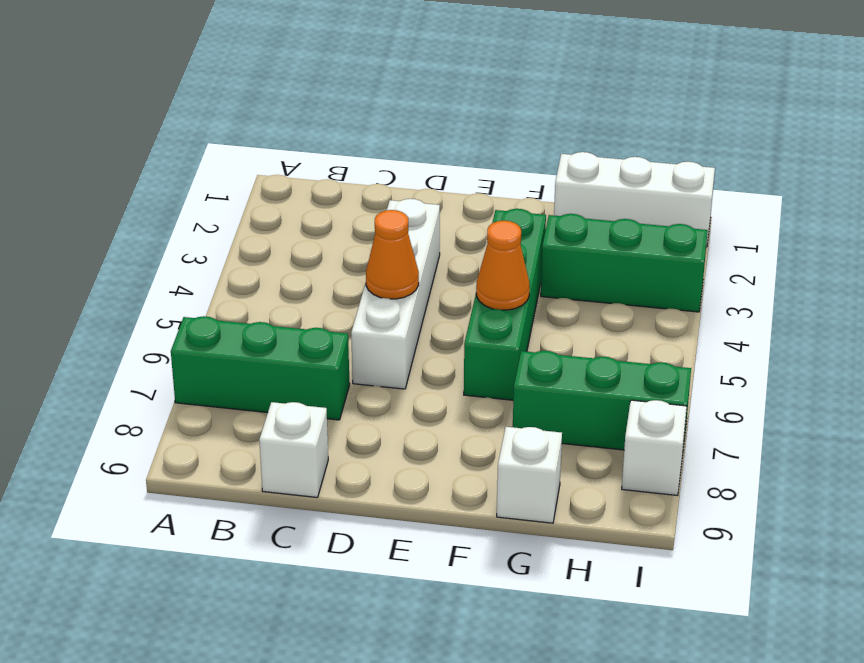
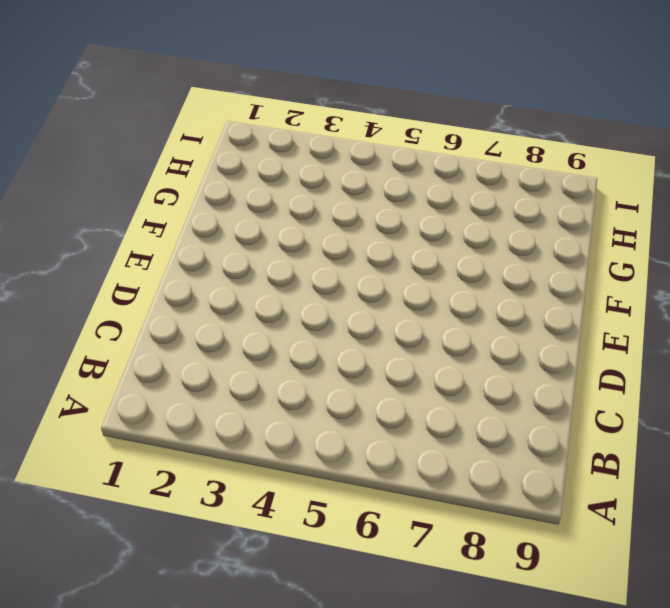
none -> green 1x3 brick [171,316,350,420]
none -> white 1x1 brick [259,402,328,498]

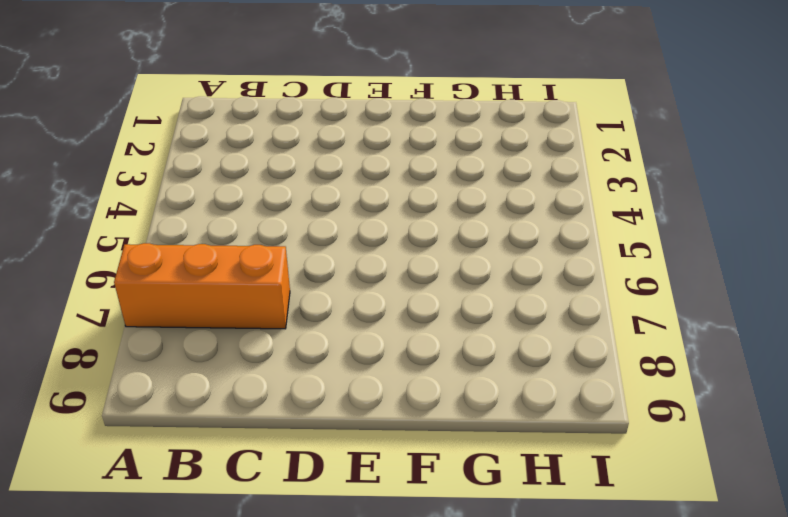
orange 1x3 brick [114,243,290,329] -> green 1x3 brick [171,316,350,420]
none -> white 1x1 brick [259,402,328,498]
none -> white 1x4 brick [351,199,440,389]

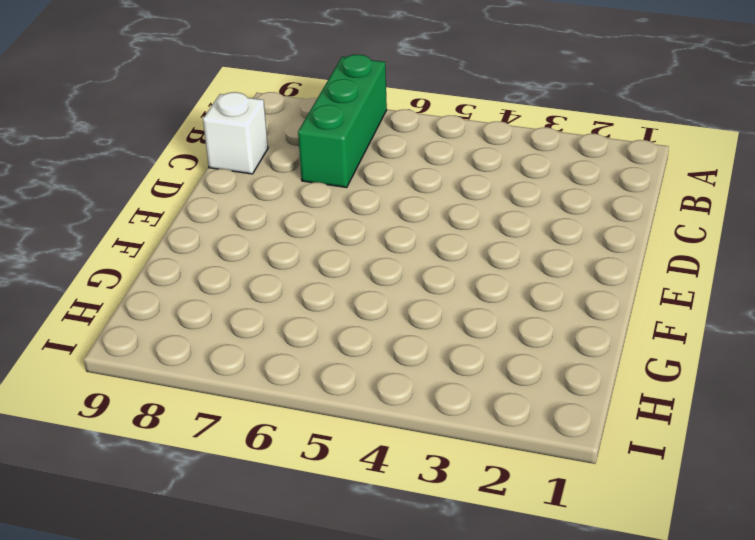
none -> white 1x4 brick [351,199,440,389]
none -> green 1x4 brick [464,209,546,400]

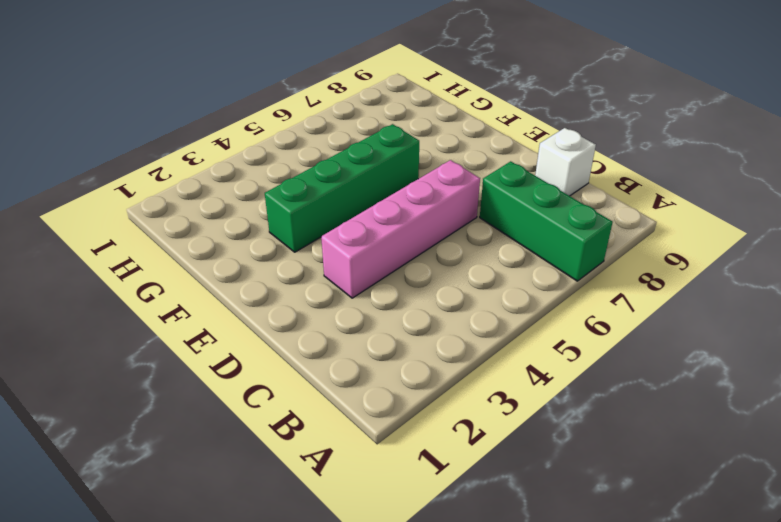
pink 1x4 brick [321,160,480,298] -> white 1x4 brick [351,199,440,389]
none -> white 1x3 brick [554,152,715,247]
none -> green 1x3 brick [541,214,708,312]

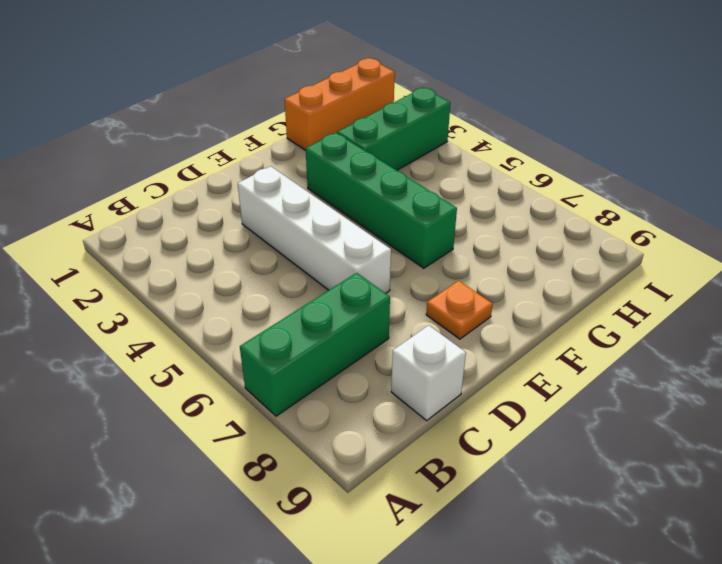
orange 1x1 plate [426,281,493,339] -> none
orange 1x3 brick [284,58,395,150] -> white 1x3 brick [554,152,715,247]
none -> green 1x3 brick [513,351,691,450]
none -> white 1x1 brick [497,427,562,523]

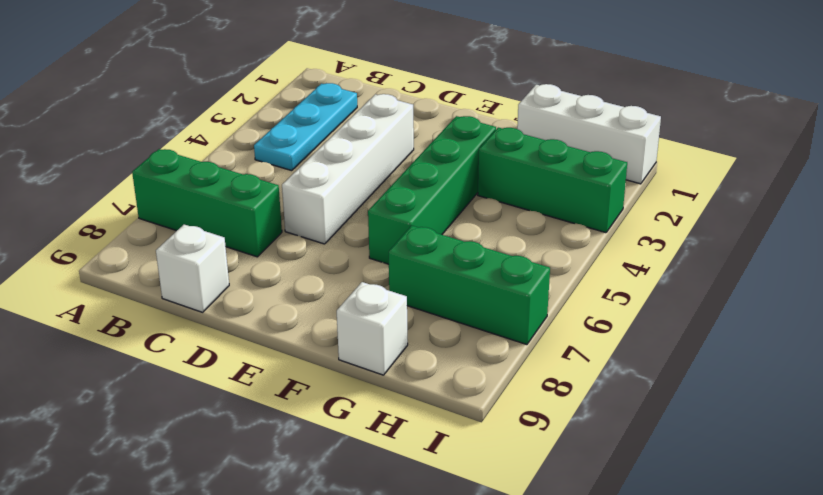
cyan 1x3 plate [254,83,357,171] -> none
none -> white 1x1 brick [622,400,687,496]
none -> orange 1x1 cone [366,210,419,299]

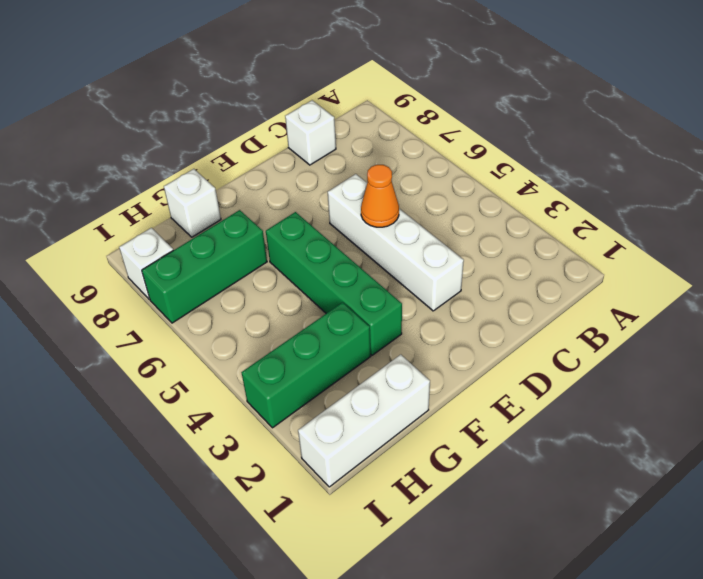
none -> green 1x3 brick [171,316,350,420]
none -> orange 1x1 cone [476,221,530,310]

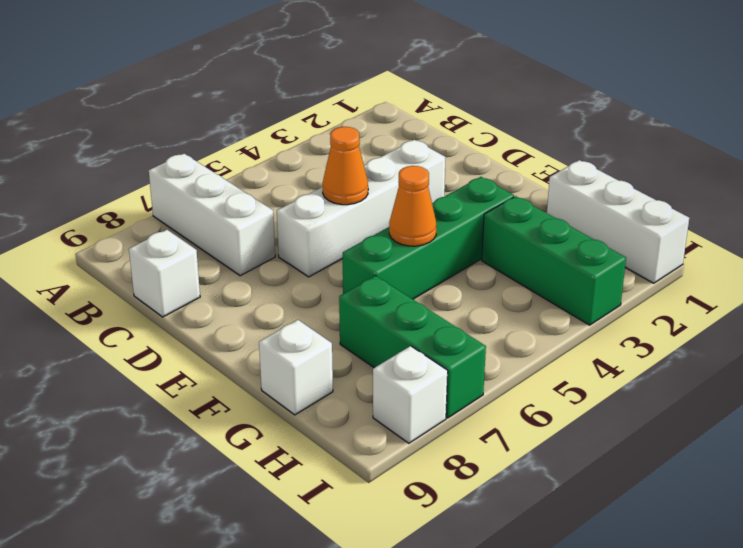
white 1x3 brick [149,154,275,276] -> green 1x3 brick [171,316,350,420]

